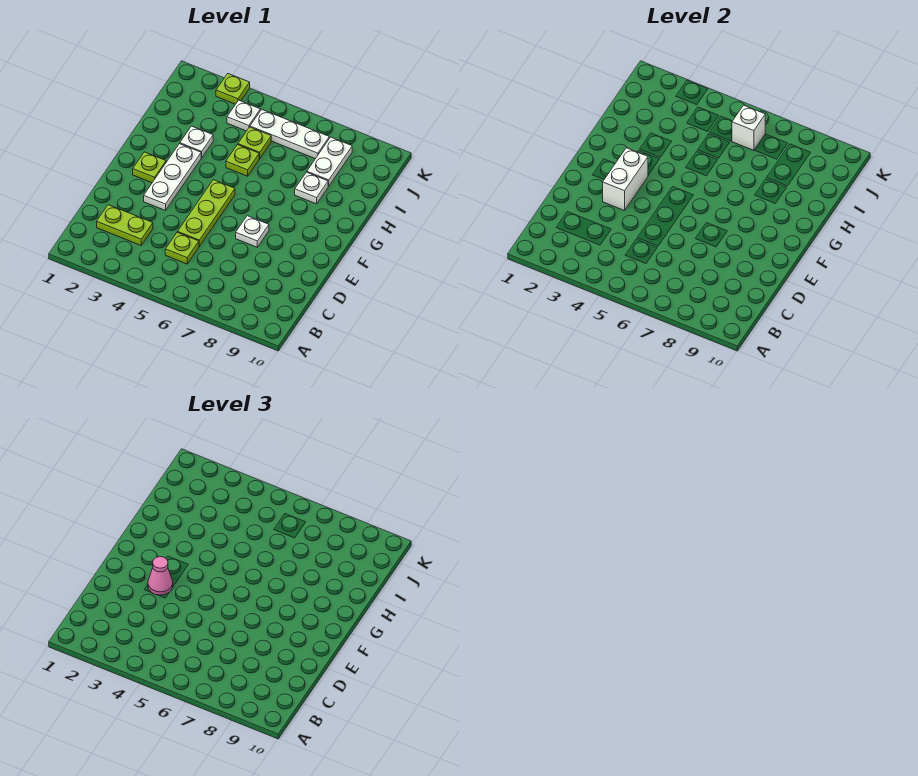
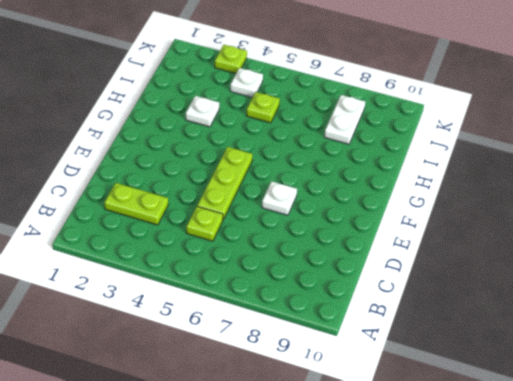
none -> white 1x3 plate [144,144,201,211]
none -> lime 1x1 plate [133,152,166,183]
none -> lime 1x1 plate [226,145,259,176]

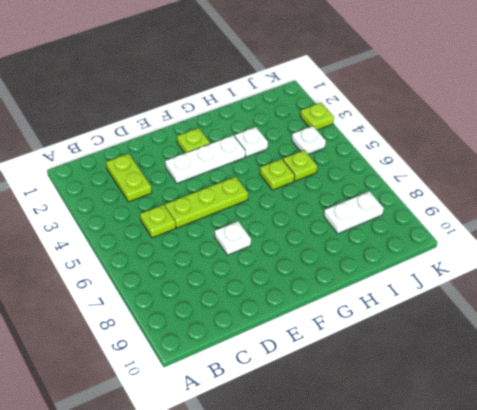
none -> white 1x1 plate [295,172,328,204]
none -> white 1x3 plate [250,110,329,159]
none -> white 1x2 brick [603,148,648,211]

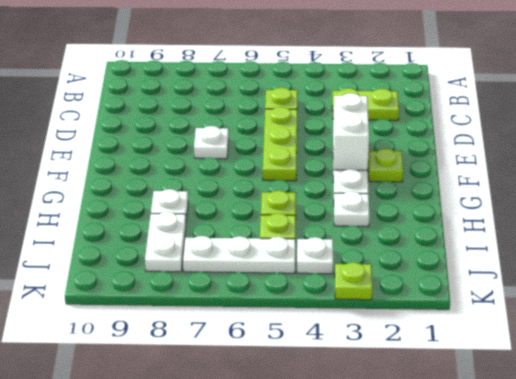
none -> white 1x1 brick [732,105,765,150]
none -> pink 1x1 cone [148,557,173,595]

